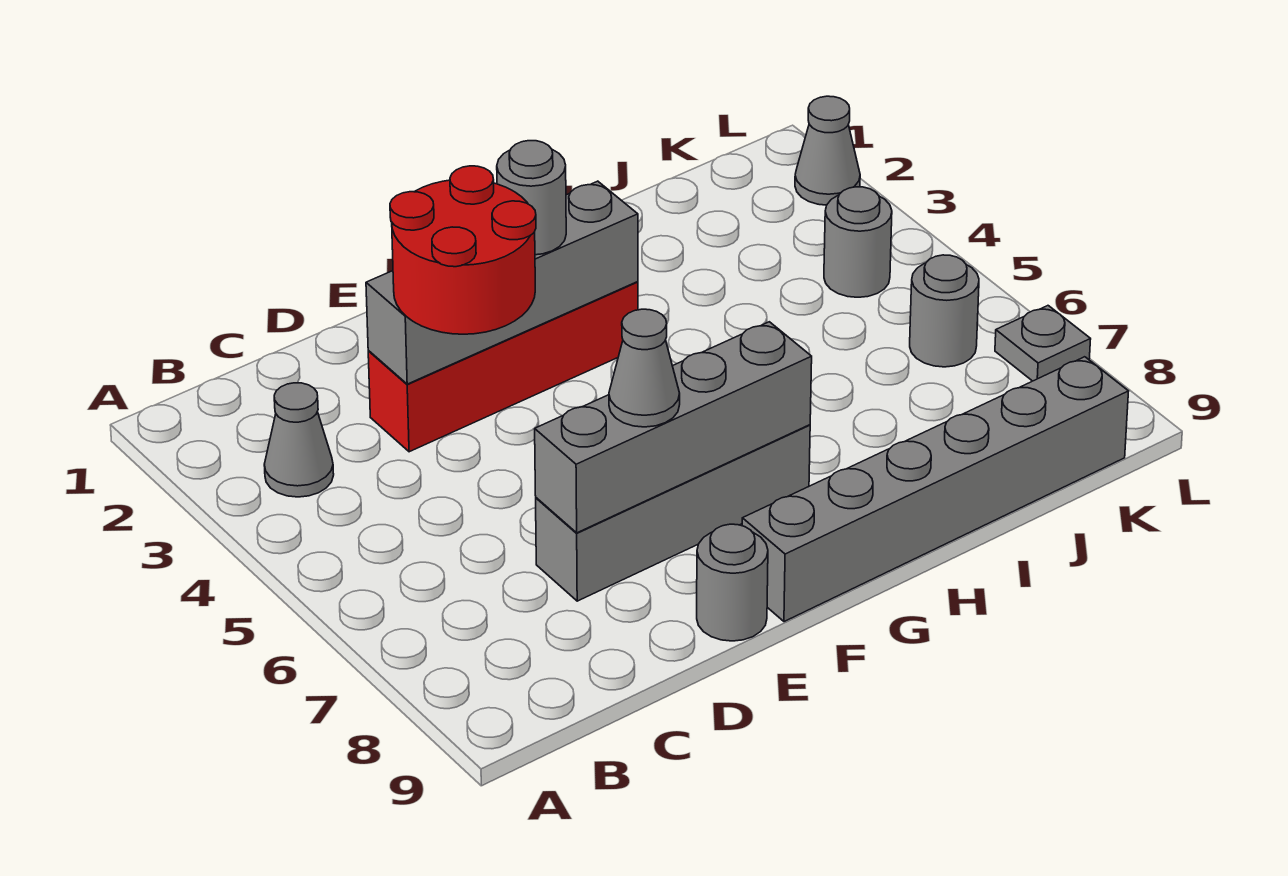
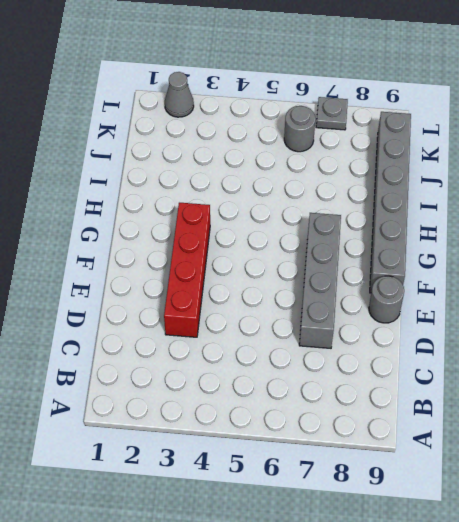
none -> grey 1x1 cone [264,383,334,497]
none -> grey 1x1 round brick [824,187,892,297]
none -> grey 1x4 brick [366,181,638,384]

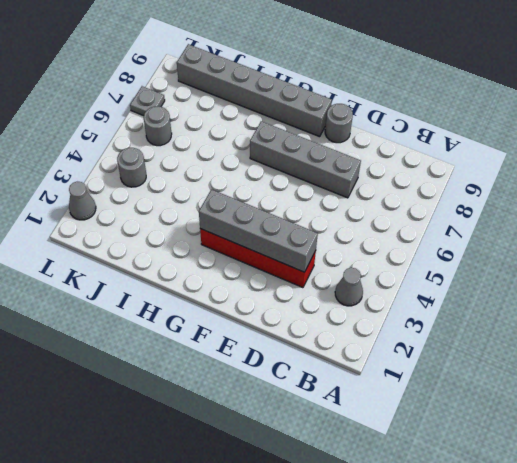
none -> grey 1x4 brick [535,322,812,533]
none -> red 2x2 round brick [390,166,536,334]
none -> grey 1x1 cone [609,309,680,427]

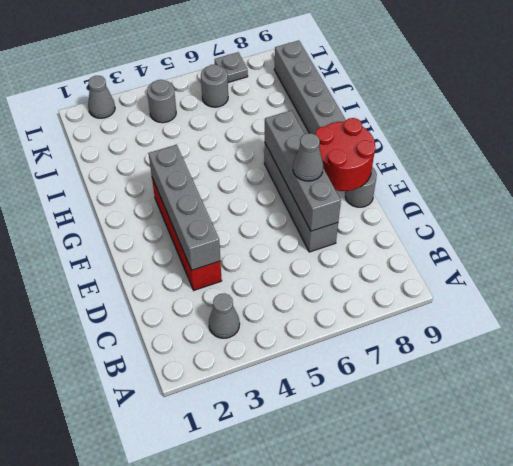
red 2x2 round brick [315,118,375,191] -> red 2x2 round brick moved to [390,166,536,334]
none -> grey 1x1 round brick [497,141,566,255]

